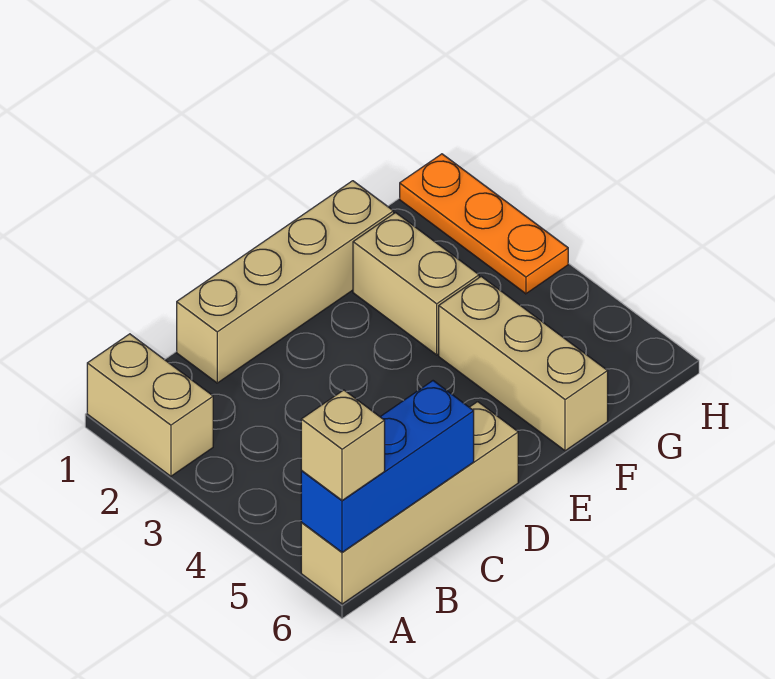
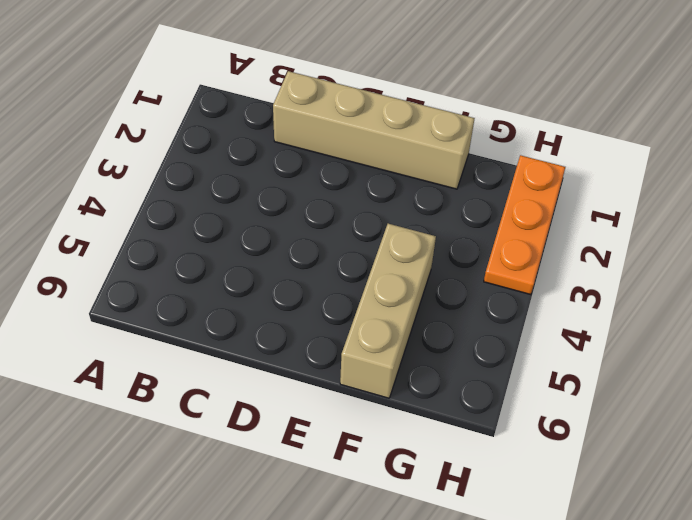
none -> tan 1x2 brick [87,334,213,476]
none -> tan 1x4 brick [301,402,518,604]

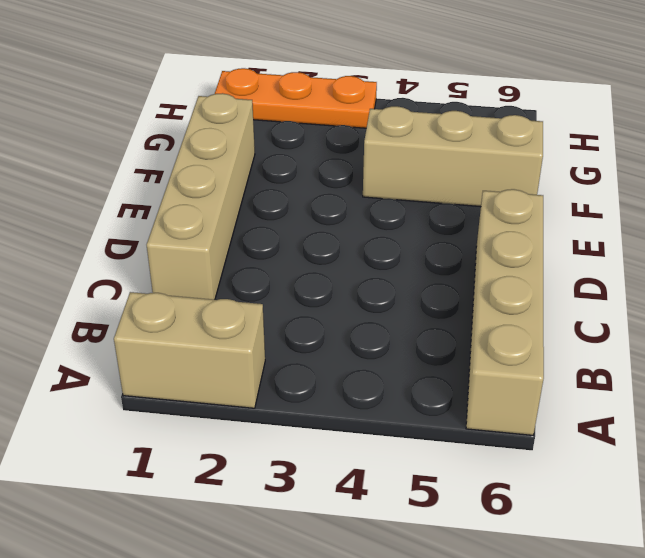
none -> tan 1x2 brick [353,213,479,355]
none -> blue 1x3 brick [301,381,474,552]

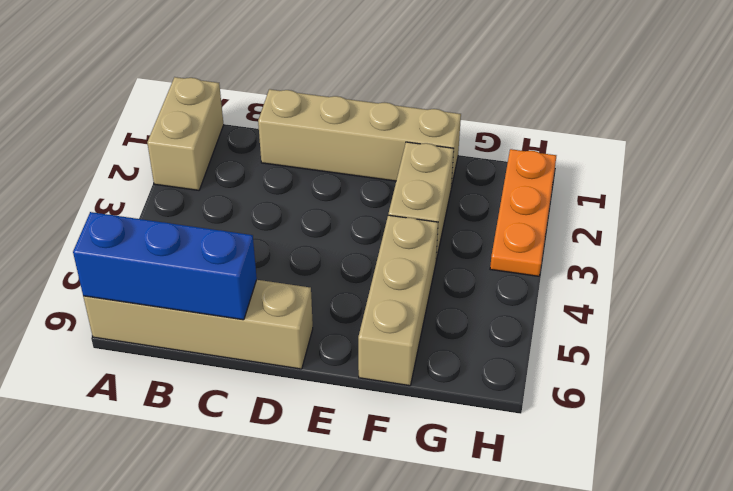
none -> tan 1x1 brick [301,390,385,500]

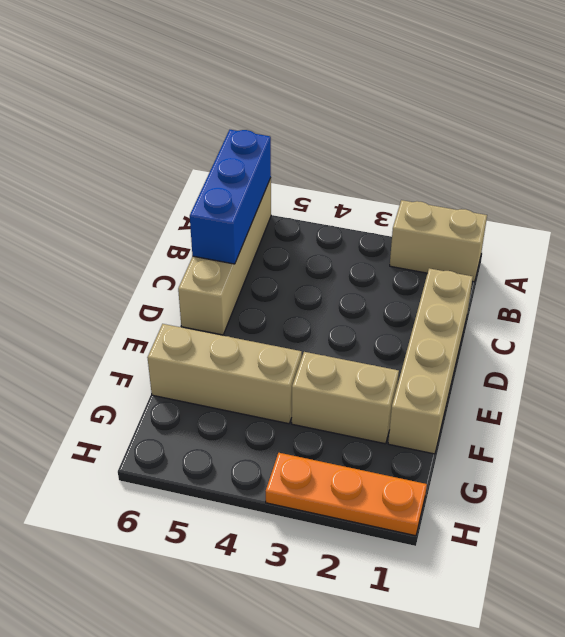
none -> tan 1x1 brick [301,390,385,500]

